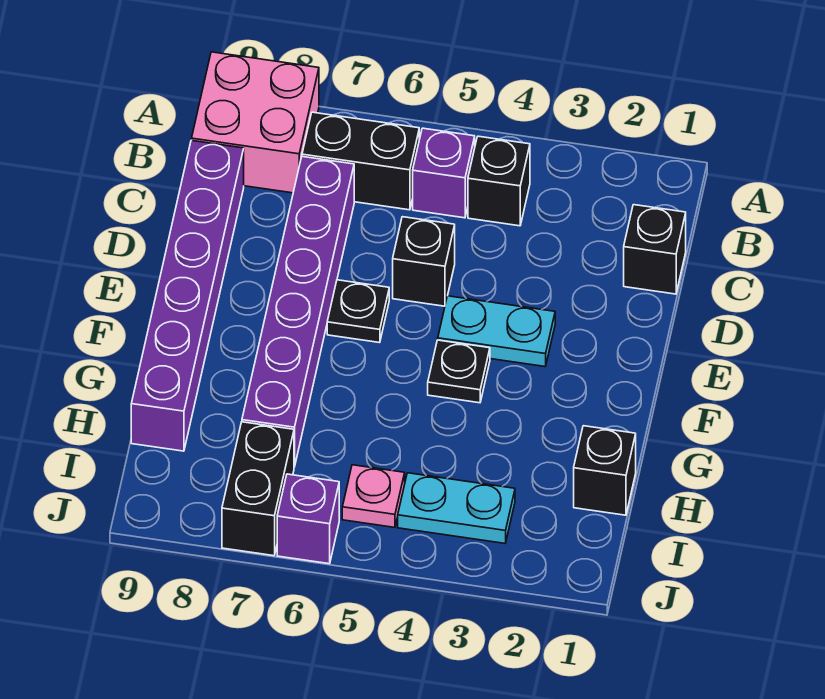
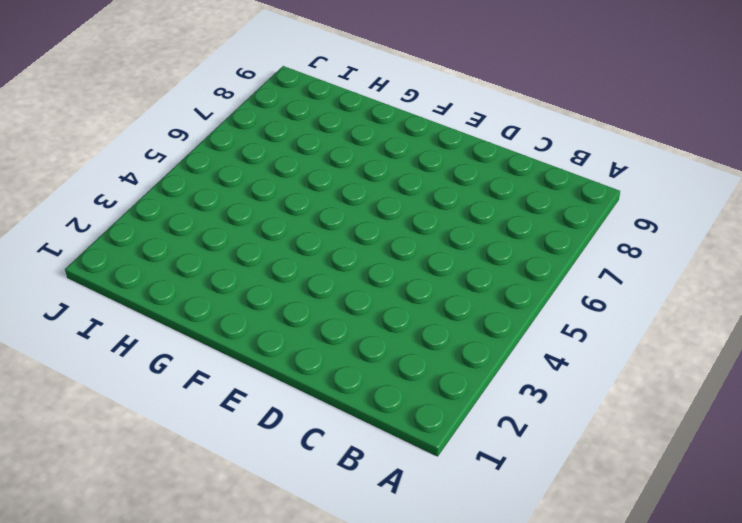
none -> pink 2x2 brick [192,52,319,193]
none -> black 1x1 brick [468,136,530,226]
none -> purple 1x1 brick [413,128,475,218]

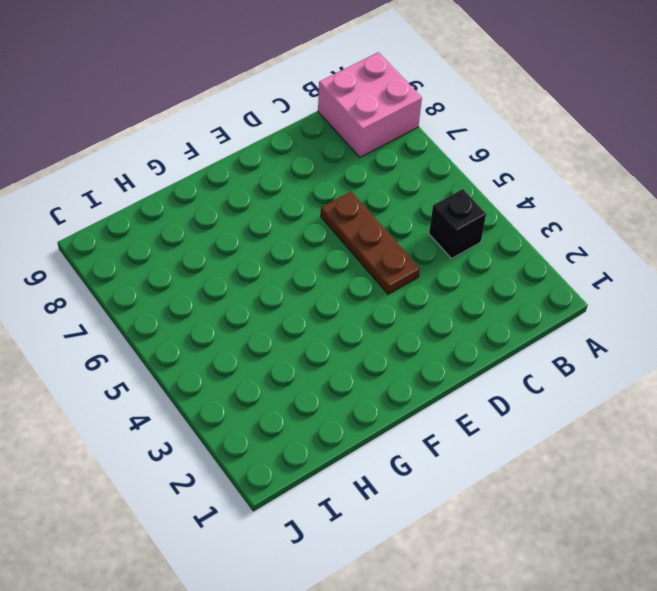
brown 1x3 plate [321,192,420,294] -> black 1x1 brick [393,217,455,306]
none -> purple 1x1 brick [413,128,475,218]
none -> black 1x2 brick [302,112,419,210]
none -> black 1x1 brick [624,205,686,294]

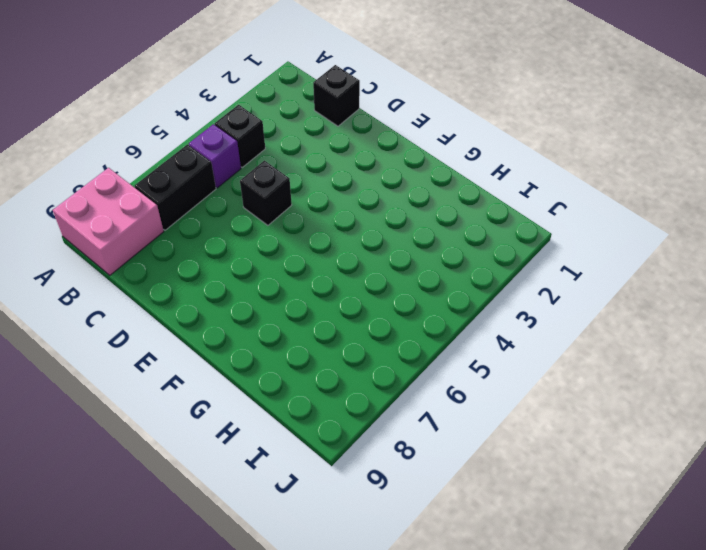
none -> purple 1x6 brick [242,157,354,467]
none -> purple 1x6 brick [131,140,244,451]
none -> cyan 1x2 plate [438,296,555,367]

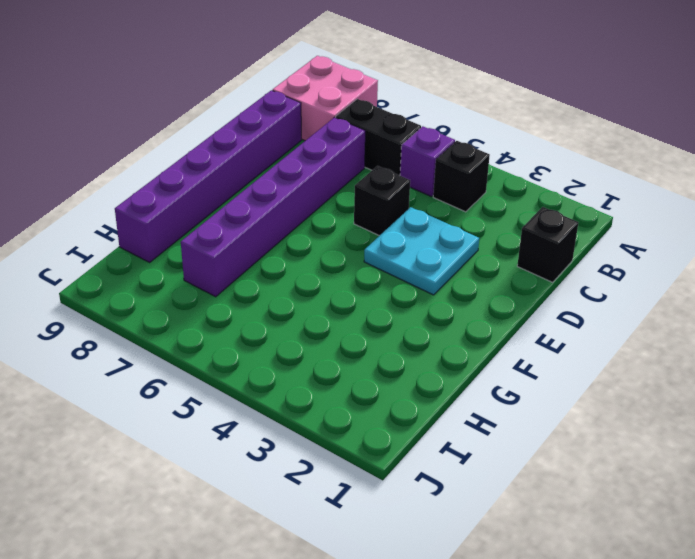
cyan 2x2 plate [364,207,479,295] -> cyan 1x2 plate [438,296,555,367]
none -> black 1x1 plate [327,280,389,343]
none -> black 1x1 plate [428,340,490,403]
none -> black 1x1 brick [574,426,636,515]

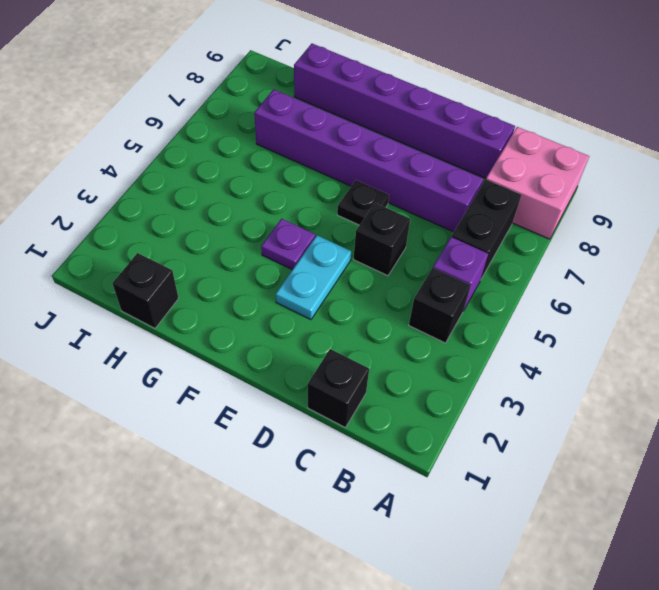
purple 1x1 plate [261,219,315,270] -> black 1x1 plate [428,340,490,403]
none -> cyan 1x2 plate [398,473,515,543]
none -> pink 1x1 plate [342,465,405,527]
none -> black 1x2 brick [222,422,294,556]

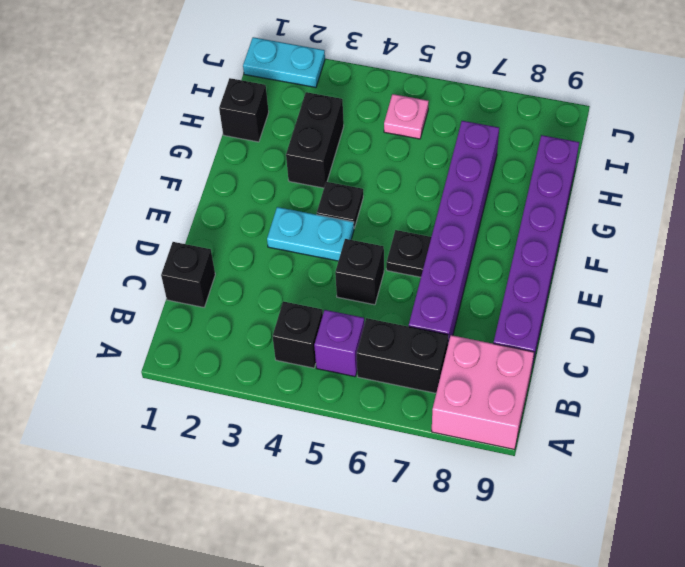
black 1x2 brick [286,92,344,188] -> black 1x2 brick moved to [222,422,294,556]
cyan 1x2 plate [243,37,325,88] -> cyan 1x2 plate moved to [398,473,515,543]
none -> purple 1x1 brick [277,474,339,564]

